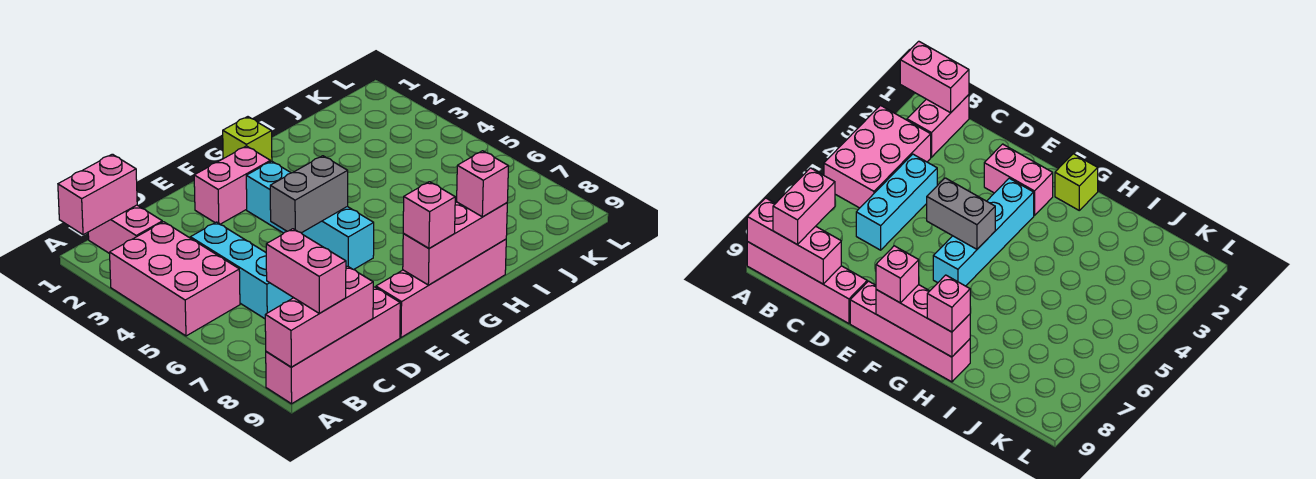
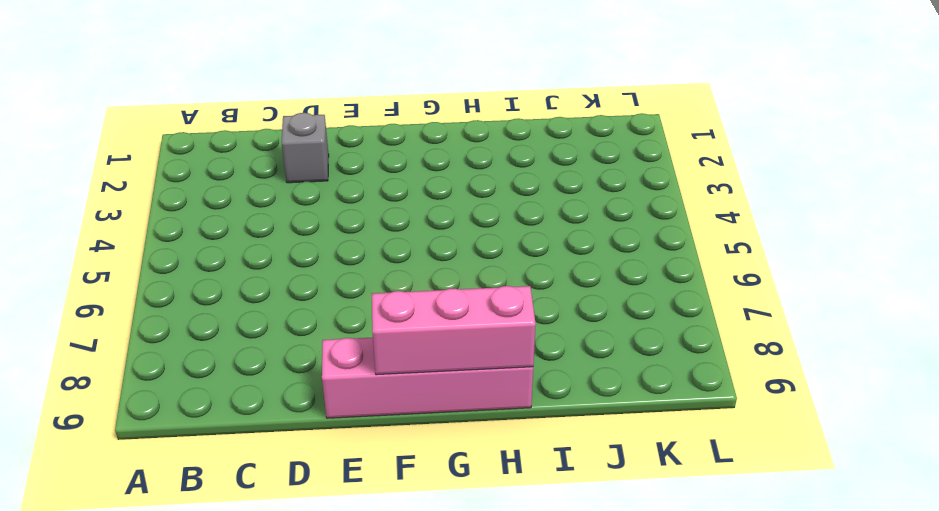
grey 1x1 brick [282,113,329,183] -> none
none -> pink 2x3 brick [110,222,240,336]
none -> pink 1x4 brick [266,287,400,404]
none -> pink 1x2 brick [88,205,162,254]

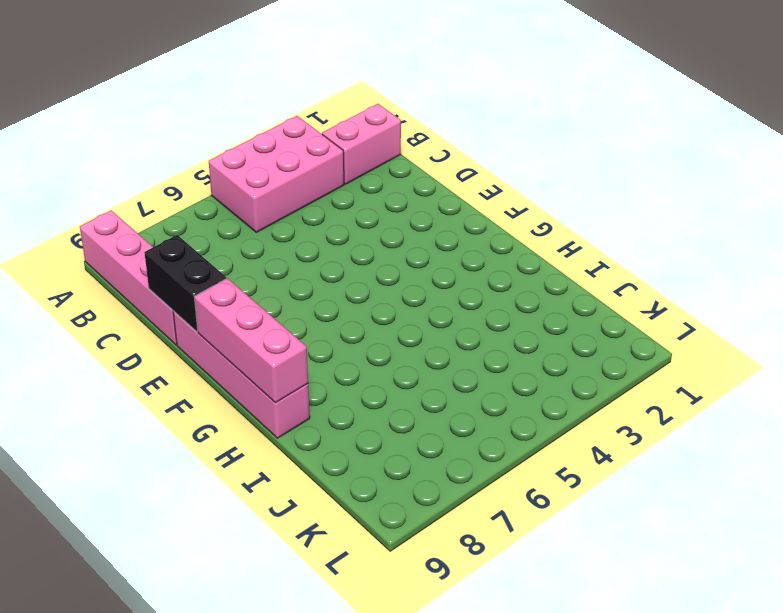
black 1x2 brick [144,235,226,332] -> none
none -> cyan 1x3 brick [190,222,293,319]
none -> pink 1x2 brick [194,146,270,224]
none -> cyan 1x4 brick [246,161,374,270]

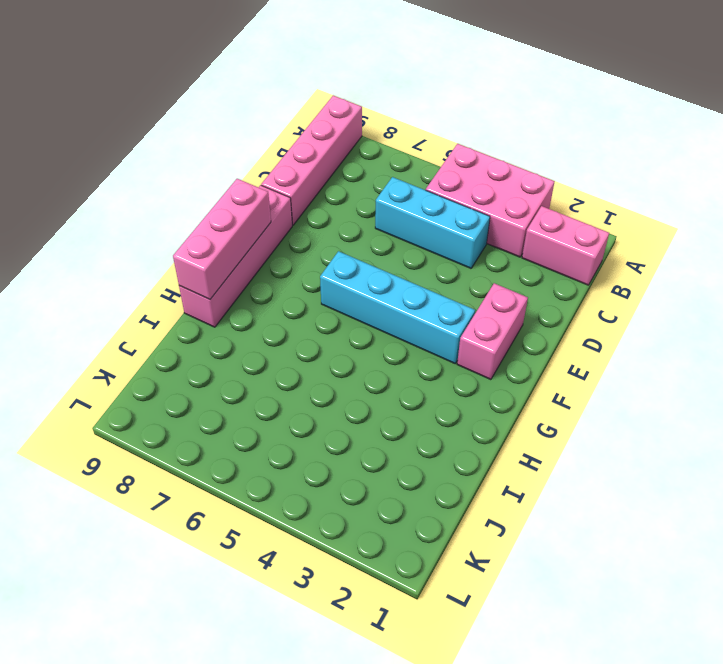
none -> lime 1x1 brick [223,117,272,162]
none -> pink 1x2 brick [58,154,137,235]
none -> pink 1x3 brick [265,266,373,367]

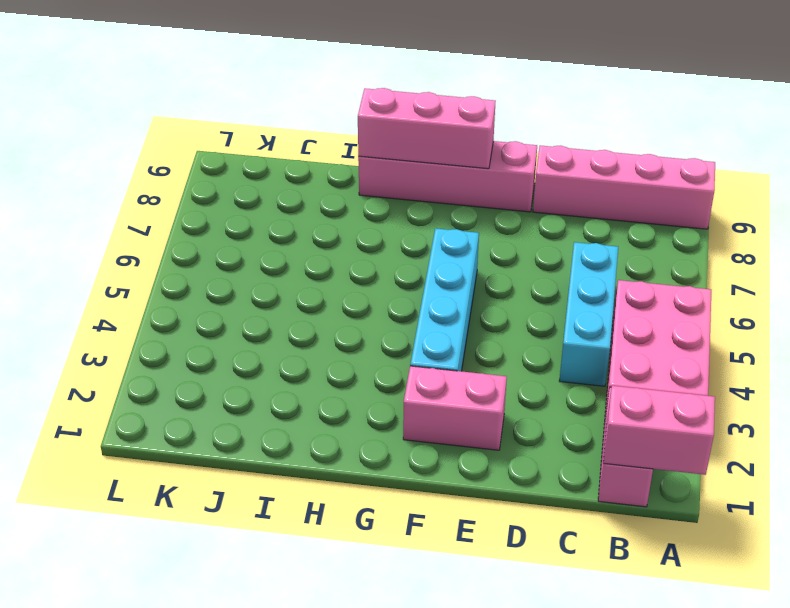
none -> lime 1x1 brick [223,117,272,162]
none -> pink 1x3 brick [265,266,373,367]
none -> grey 1x2 brick [270,156,348,233]

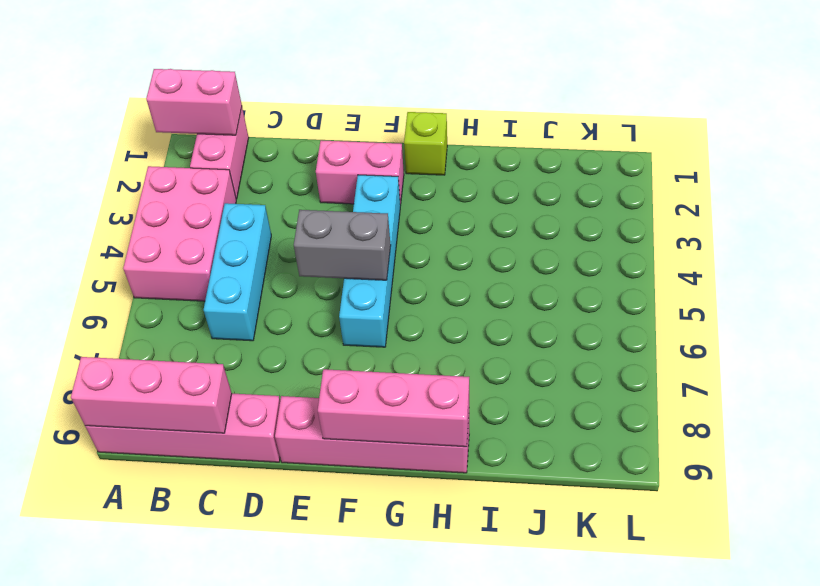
none -> pink 1x2 brick [266,229,346,313]
none -> pink 1x1 brick [403,182,455,248]
none -> pink 1x1 brick [457,151,509,217]

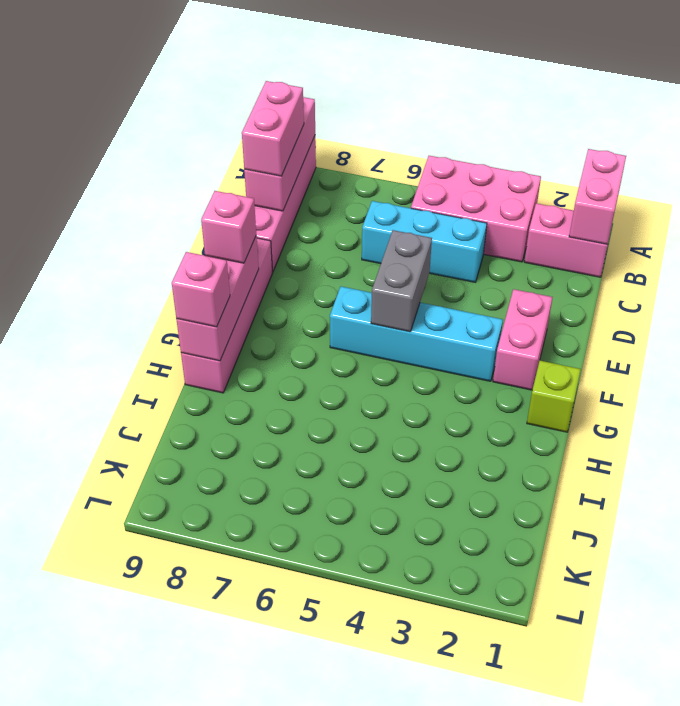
pink 1x2 brick [242,81,304,176] -> pink 1x2 brick turned to [266,229,346,313]

